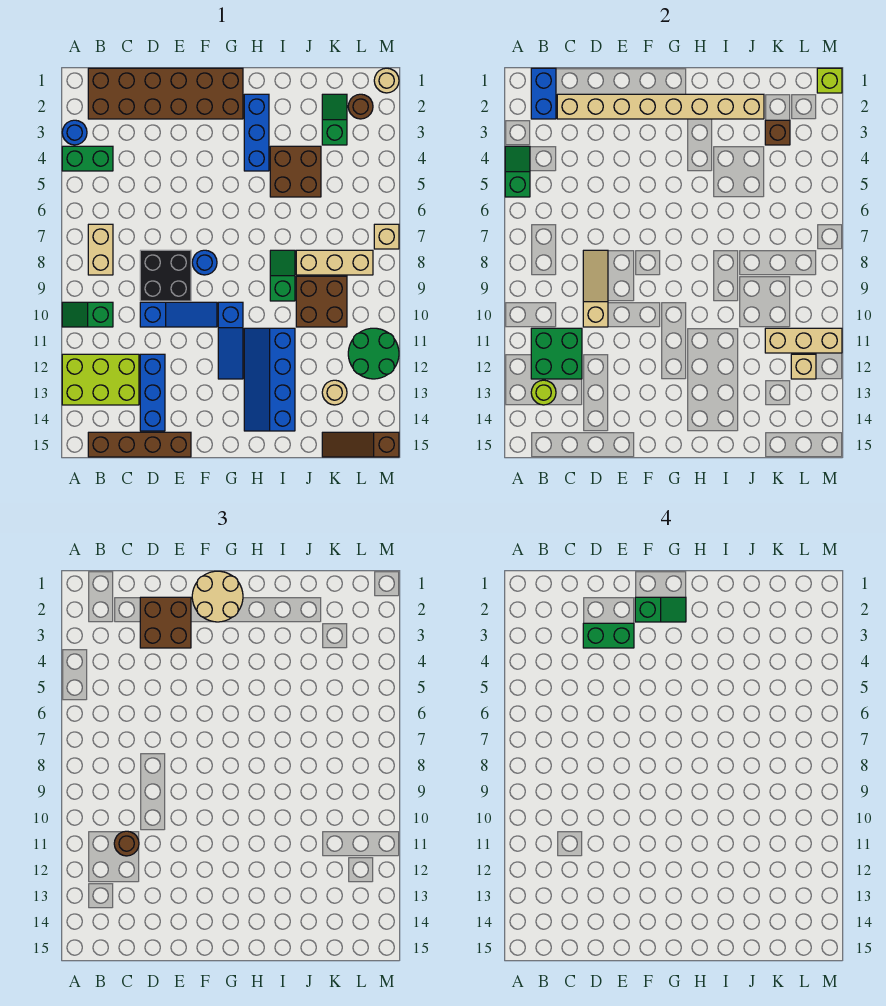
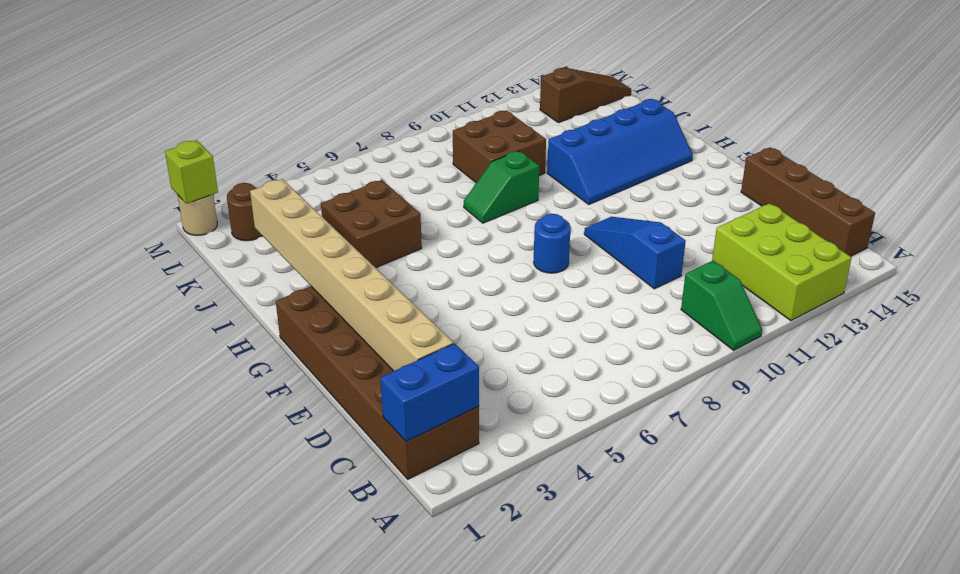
brown 1x3 slope [540,68,631,123] -> brown 1x3 slope turned to [322,432,399,457]
none -> blue 1x1 round brick [62,120,87,145]
none -> green 1x2 brick [62,146,113,171]
none -> tan 1x2 brick [88,224,113,275]
none -> black 2x2 brick [140,250,191,301]

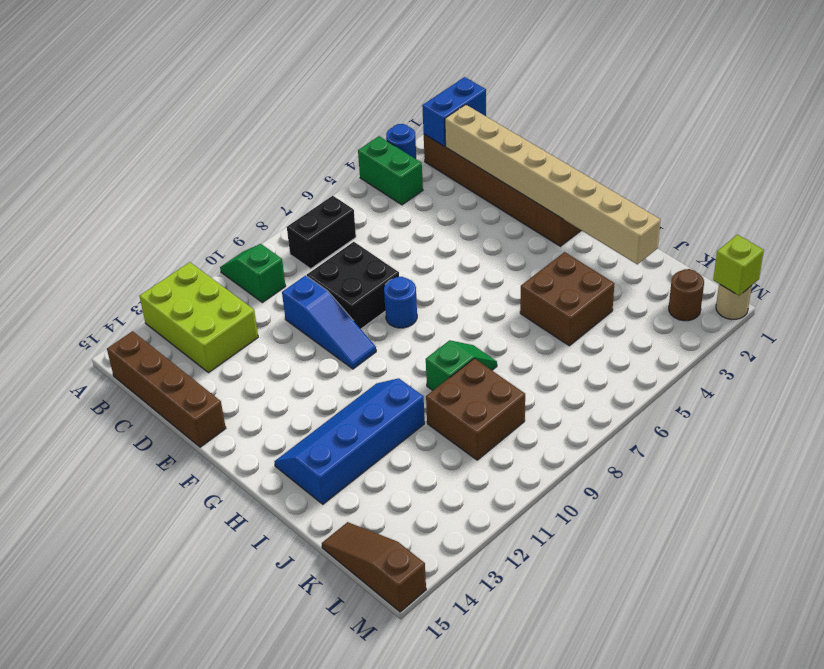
black 1x2 brick [287,196,356,269] -> tan 1x2 brick [88,224,113,275]
none -> blue 1x3 brick [140,354,165,431]
none -> blue 1x3 slope [218,302,243,379]
none -> blue 1x3 brick [244,94,269,171]
none -> tan 1x3 brick [296,250,373,275]

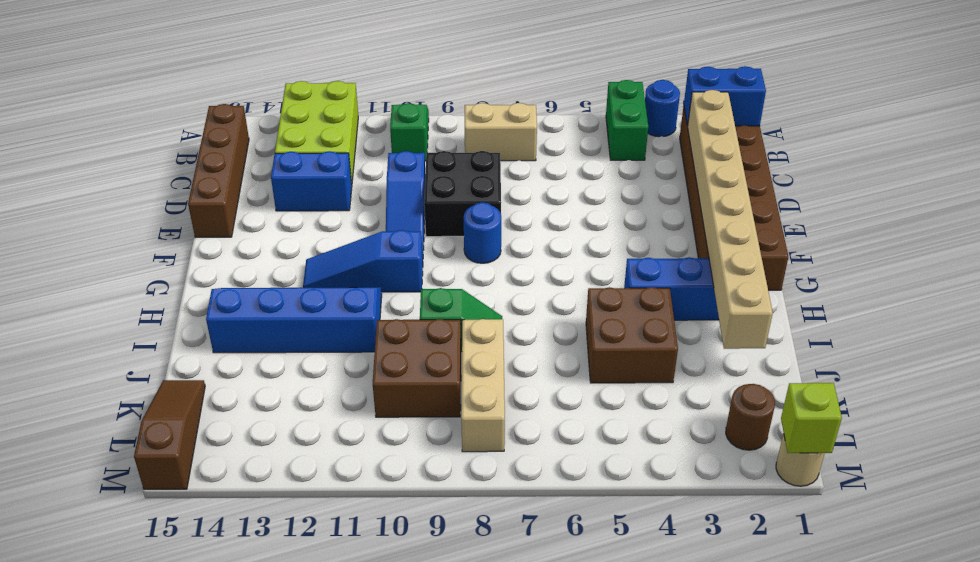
blue 1x2 brick [271,151,352,211] -> blue 1x3 brick [140,354,165,431]
none -> green 1x2 slope [322,94,347,145]
none -> tan 1x1 round brick [322,380,347,405]
none -> green 2x2 round brick [348,328,399,379]
none -> tan 1x1 brick [374,224,399,249]

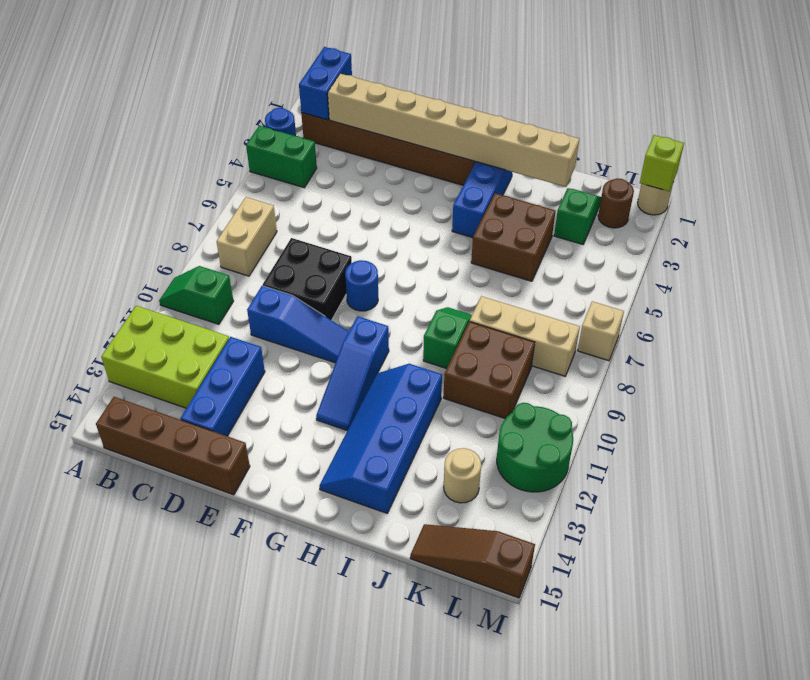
none -> green 1x2 slope [505,146,530,197]
none -> green 2x2 brick [531,328,582,379]
none -> lime 1x1 round brick [531,380,556,405]
none -> tan 1x3 slope [583,250,608,327]

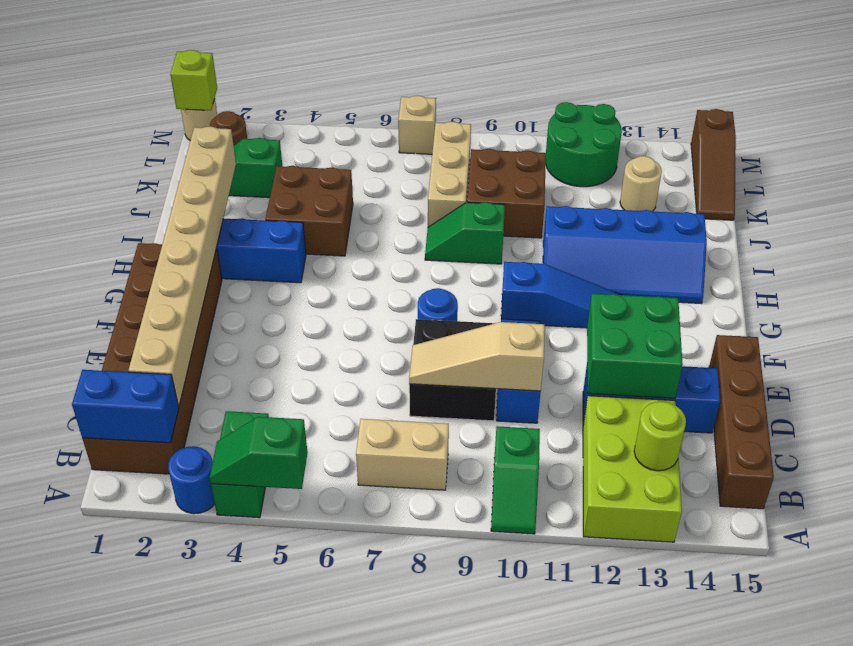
green 2x2 brick [587,294,683,398] -> green 2x2 brick moved to [531,328,582,379]
none -> brown 1x1 brick [765,120,790,145]
none -> tan 1x3 brick [765,328,842,353]
none -> tan 1x1 brick [791,354,816,379]
none -> brown 1x1 round brick [114,831,139,856]

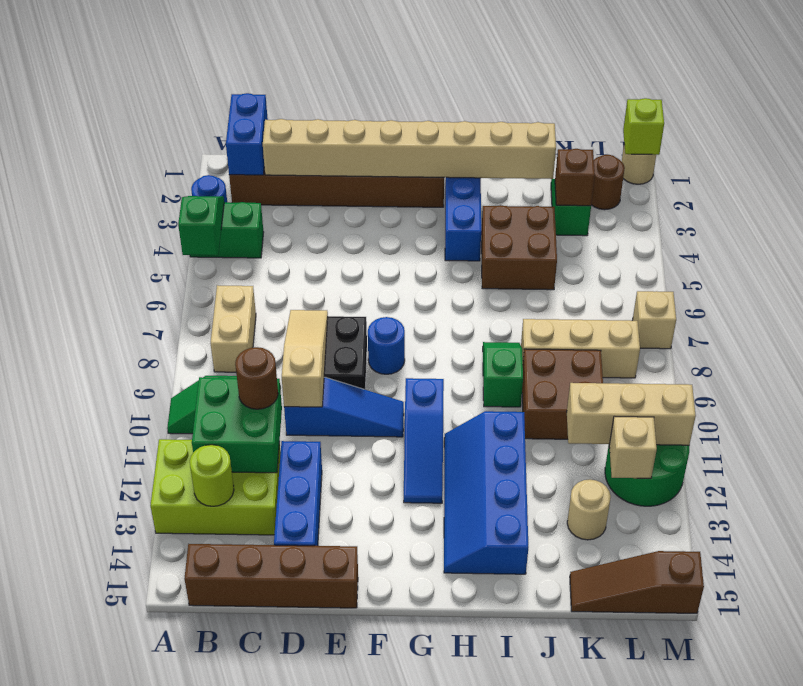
none -> brown 2x2 brick [140,597,191,648]
none -> tan 2x2 round brick [192,571,243,622]
none -> green 1x2 brick [583,623,634,648]
none -> green 1x2 slope [635,597,686,622]

